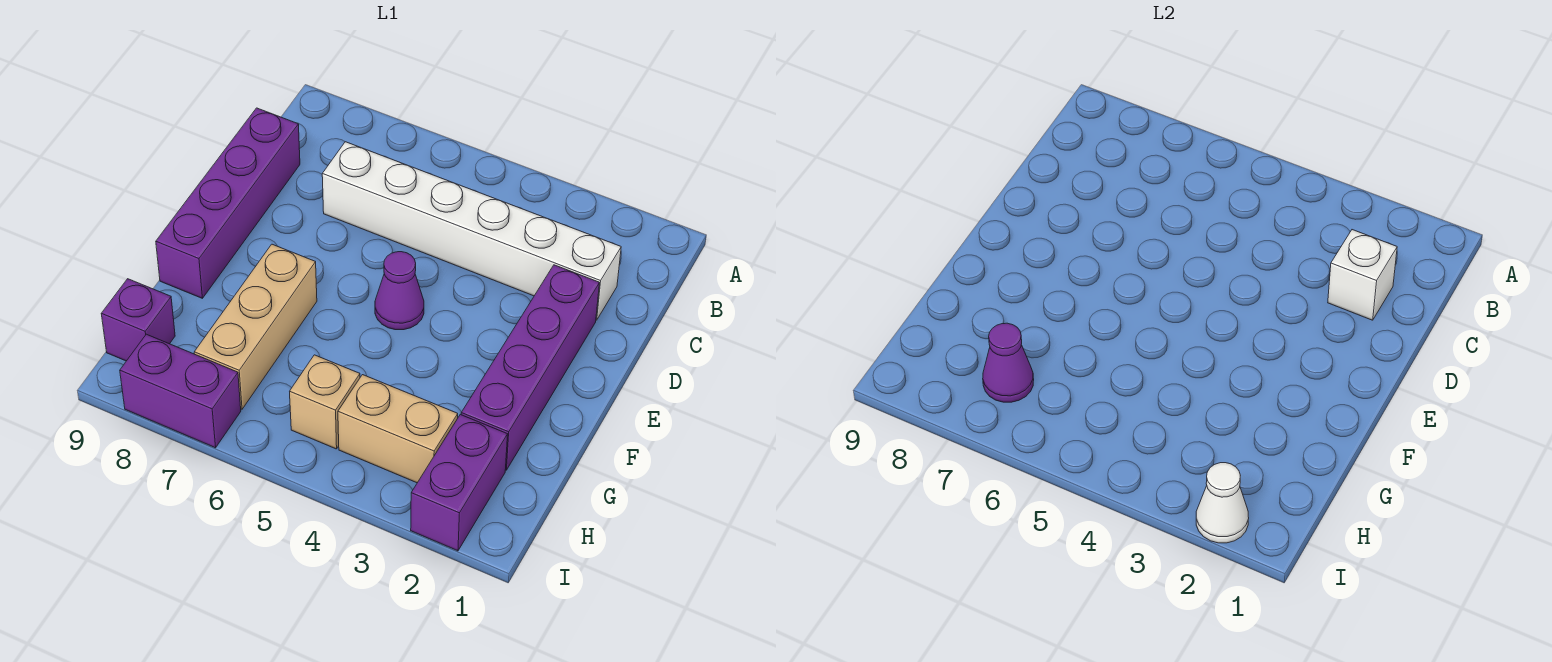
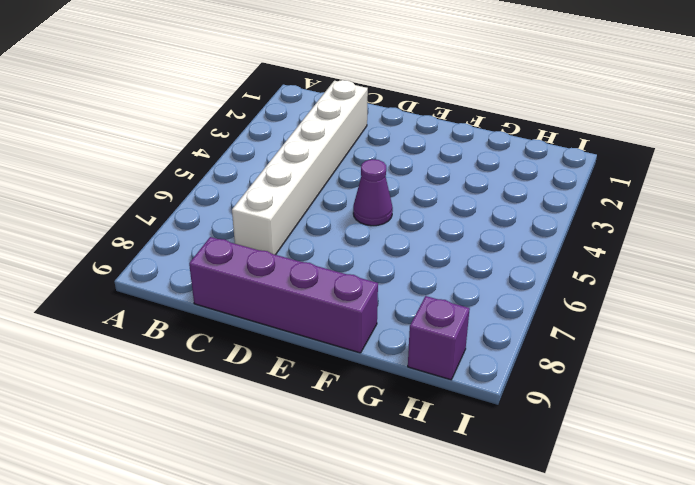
none -> purple 1x4 brick [461,265,599,470]
none -> tan 1x3 brick [194,244,317,409]
none -> purple 1x2 brick [411,415,508,551]

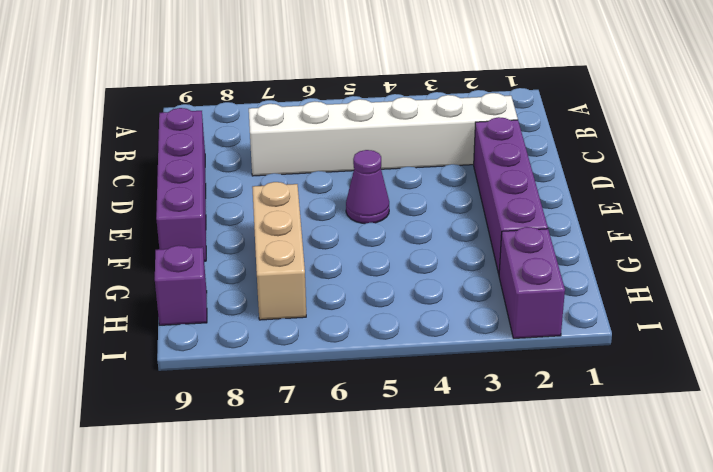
none -> tan 1x2 brick [338,375,458,483]
none -> tan 1x1 brick [290,355,360,449]
none -> purple 1x2 brick [120,334,241,448]

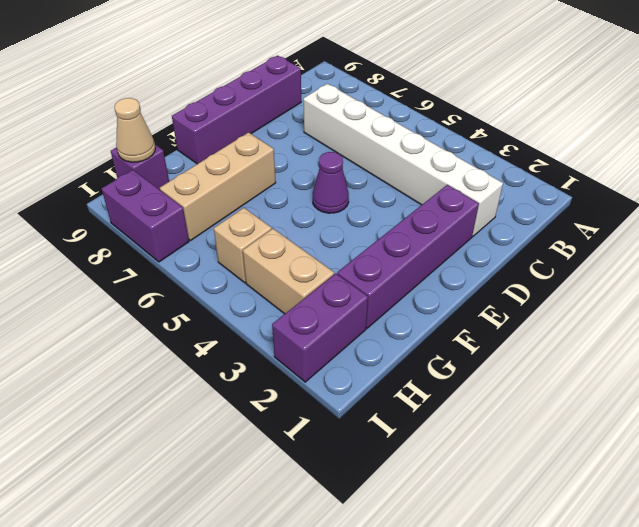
tan 1x1 cone [114,98,155,162] -> none
none -> white 1x1 brick [1328,230,1397,320]
none -> purple 1x1 cone [983,323,1034,402]
none -> white 1x1 cone [1196,463,1249,543]

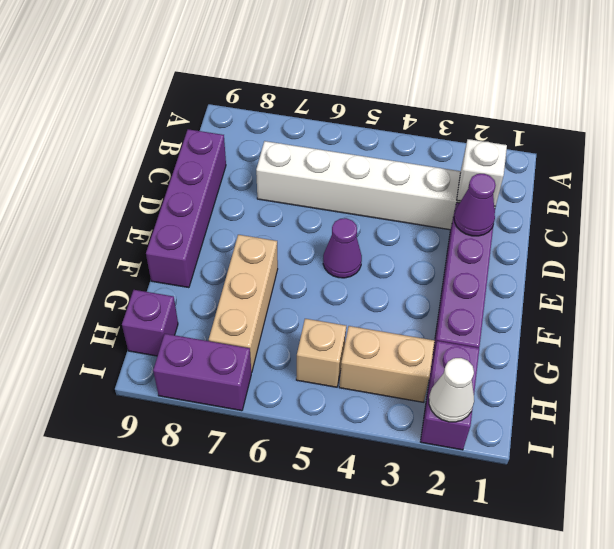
purple 1x1 cone [454,174,496,236] -> purple 1x1 cone moved to [983,323,1034,402]

